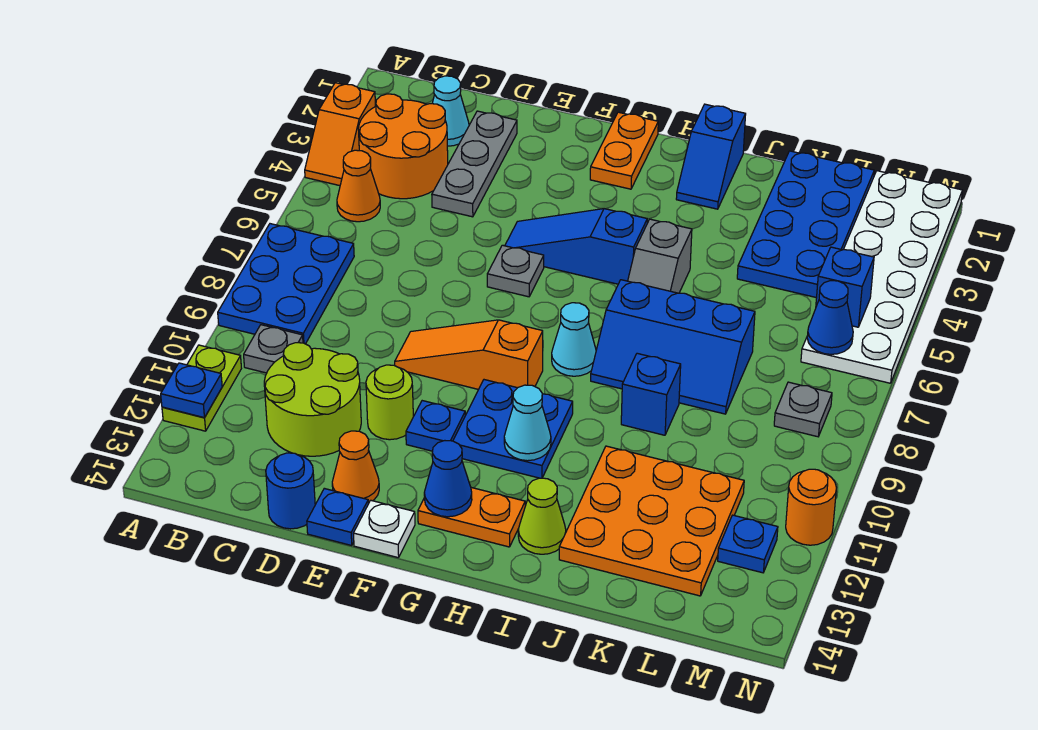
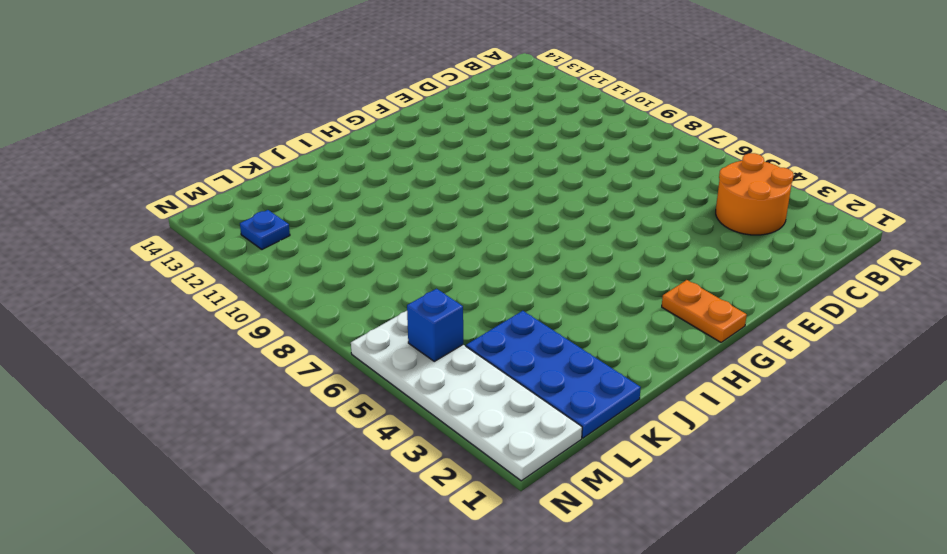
none -> orange 1x2 slope [305,83,375,186]
none -> blue 2x3 plate [218,224,354,344]
none -> lime 1x2 plate [162,345,241,431]
none -> orange 1x1 cone [337,150,380,222]

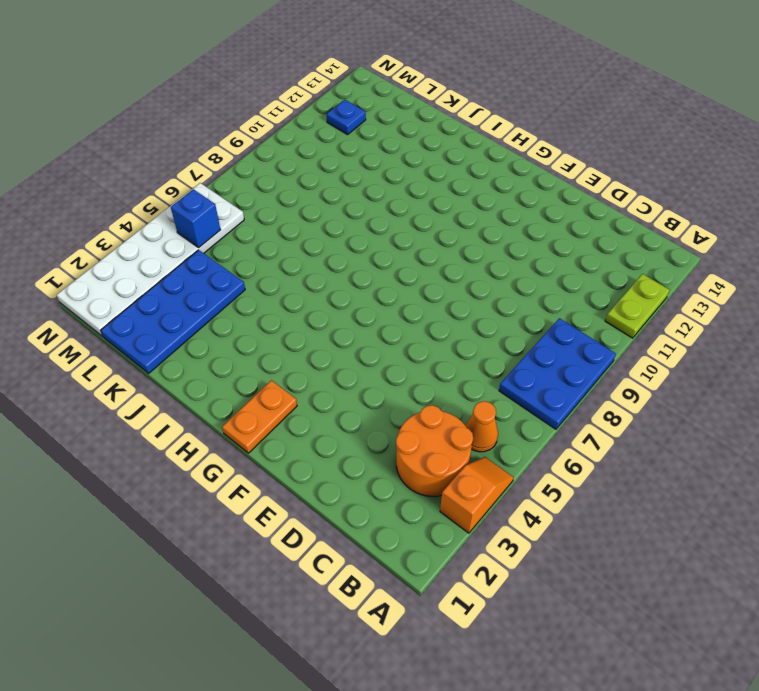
none -> grey 1x1 plate [244,325,303,373]
none -> cyan 1x1 cone [432,76,469,146]
none -> lime 2x2 round brick [264,343,361,456]
none -> grey 1x3 plate [432,111,517,217]

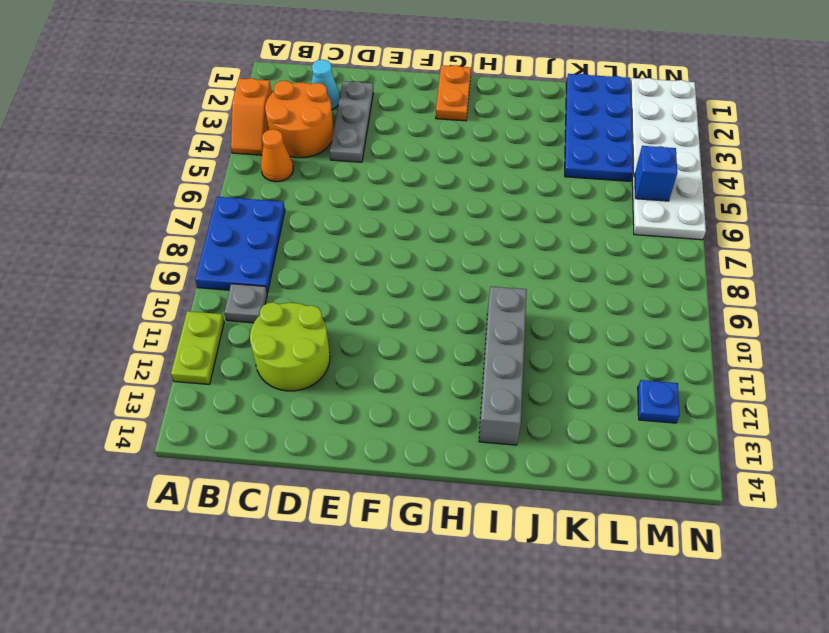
grey 1x4 brick [479,287,527,445] -> lime 1x1 cone [518,478,566,554]
none -> blue 1x1 round brick [266,453,315,529]
none -> orange 1x3 slope [395,320,543,389]
none -> lime 1x1 round brick [366,365,413,440]
none -> orange 1x1 cone [332,431,379,504]

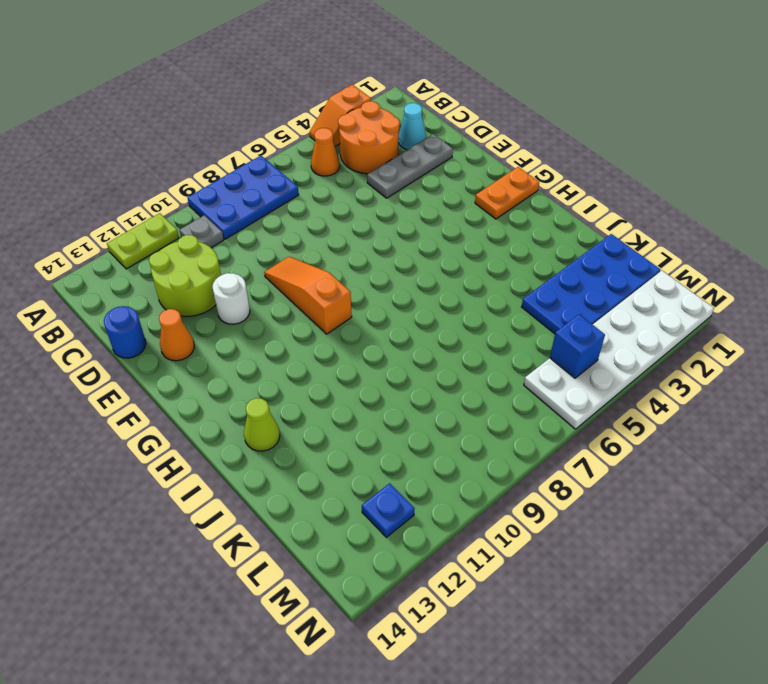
white 1x1 round brick [212,273,250,324] -> lime 1x1 round brick [366,365,413,440]
none -> blue 1x1 plate [307,488,368,545]
none -> blue 1x3 slope [505,209,647,284]
none -> grey 1x1 plate [487,245,544,297]
none -> blue 1x1 plate [406,401,465,451]

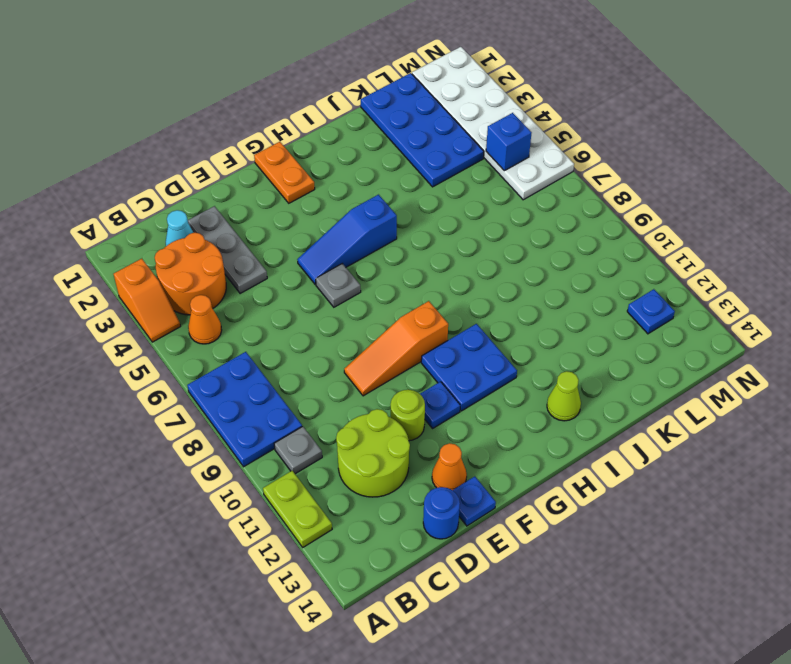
none -> white 1x1 plate [353,500,415,558]
none -> orange 1x2 plate [418,488,525,547]
none -> cyan 1x1 cone [552,303,596,376]
none -> blue 1x2 slope [676,104,746,209]

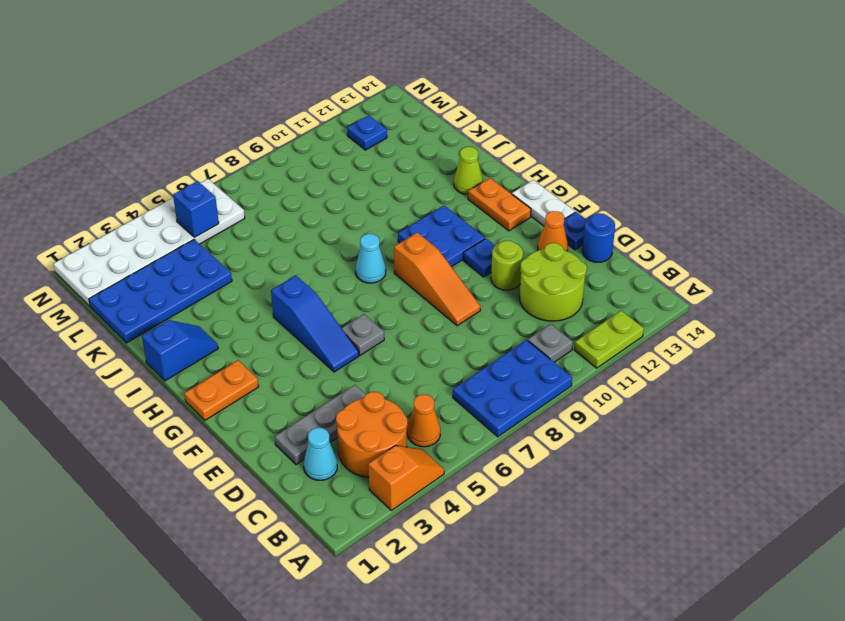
white 1x2 plate [512,180,575,226] -> white 1x1 plate [353,500,415,558]
none -> grey 1x2 slope [628,219,692,293]
none -> blue 2x3 slope [591,280,755,414]
none -> blue 1x1 brick [621,353,681,435]
none -> orange 3x3 plate [559,446,744,596]

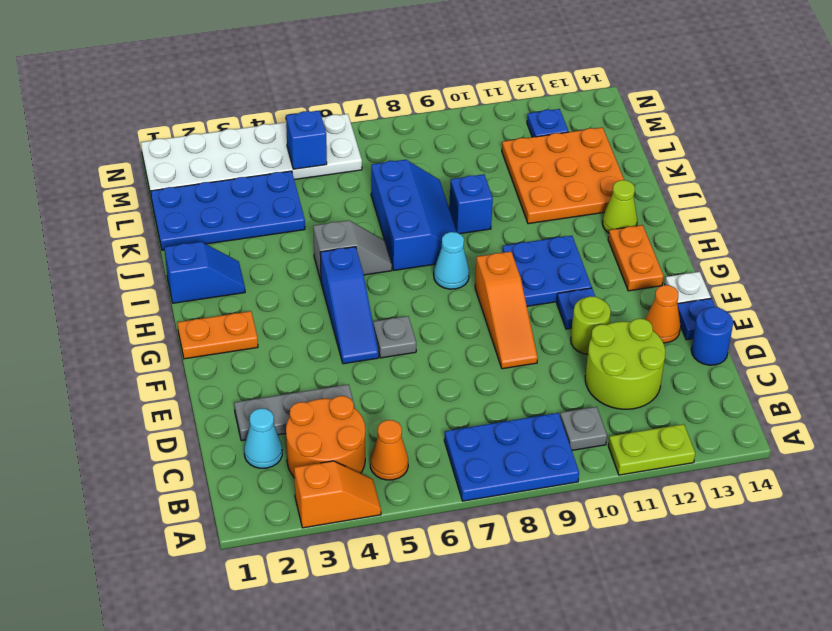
none -> grey 1x1 plate [774,382,832,437]
none -> orange 1x1 round brick [786,469,837,545]
none -> blue 1x1 plate [161,363,222,418]
none -> blue 1x1 cone [424,441,472,517]

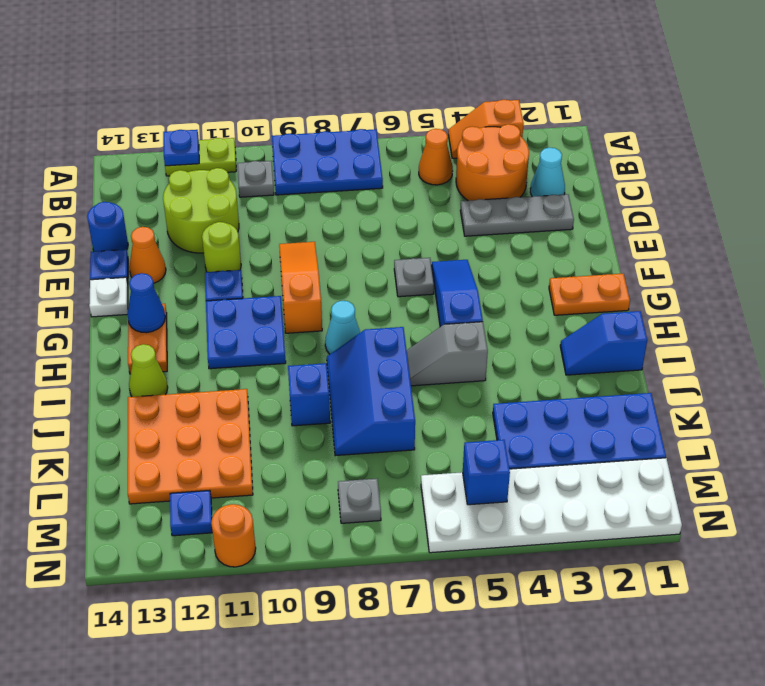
none -> cyan 1x1 cone [504,385,551,461]
none -> blue 1x1 cone [807,281,853,354]

